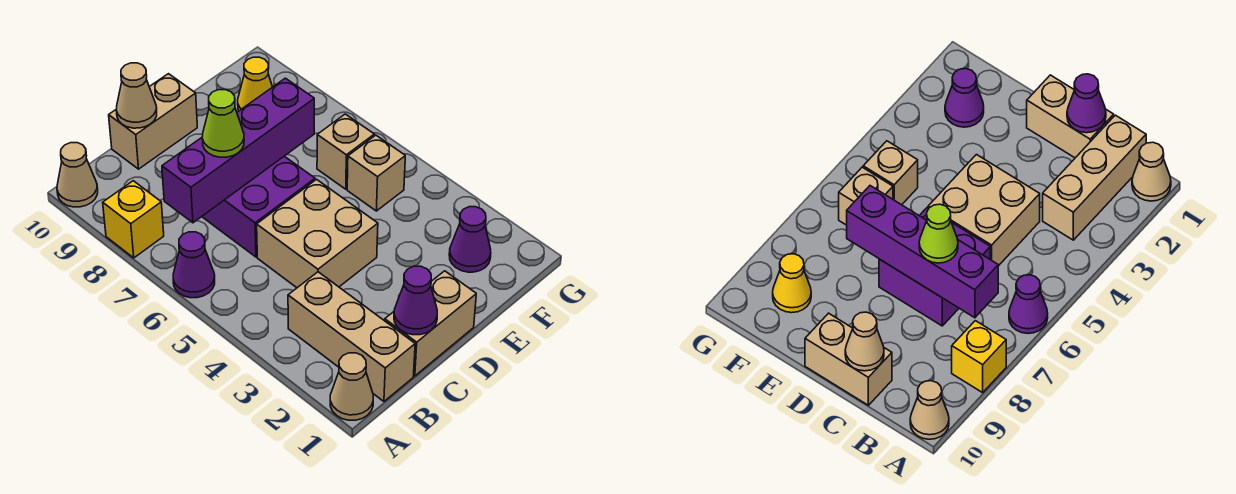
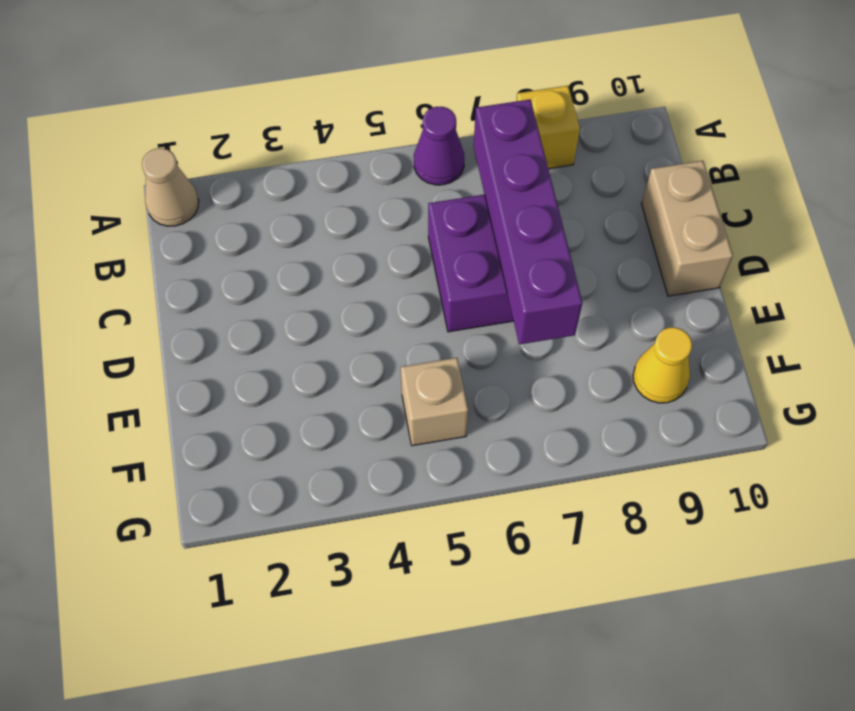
none -> tan 1x1 cone [57,143,98,207]
none -> tan 1x3 brick [288,272,415,401]
none -> tan 1x2 brick [385,271,476,376]

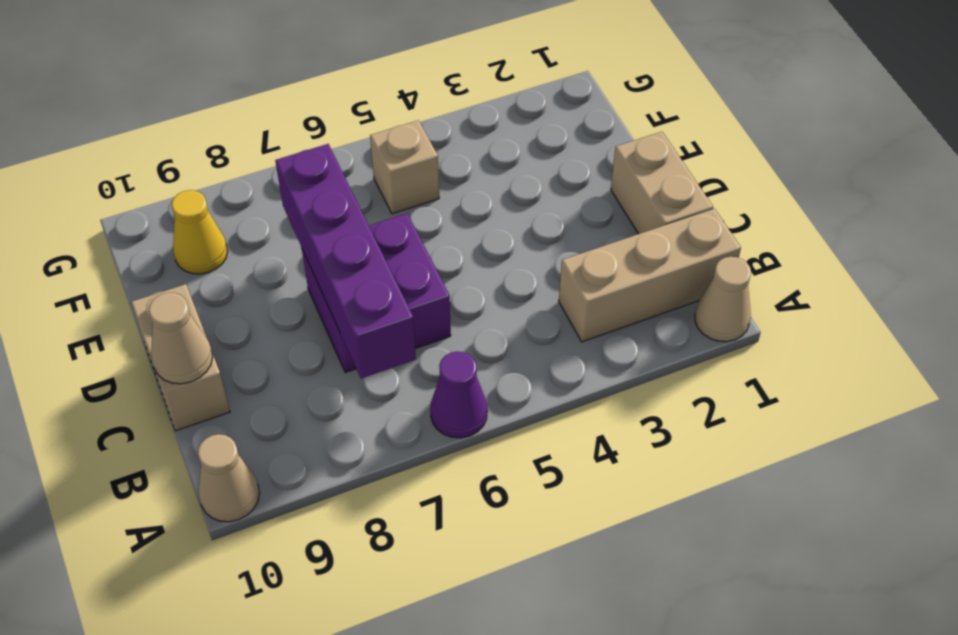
none -> yellow 1x1 brick [103,181,164,258]
none -> tan 2x2 brick [257,179,378,288]
none -> purple 1x1 cone [449,207,491,272]

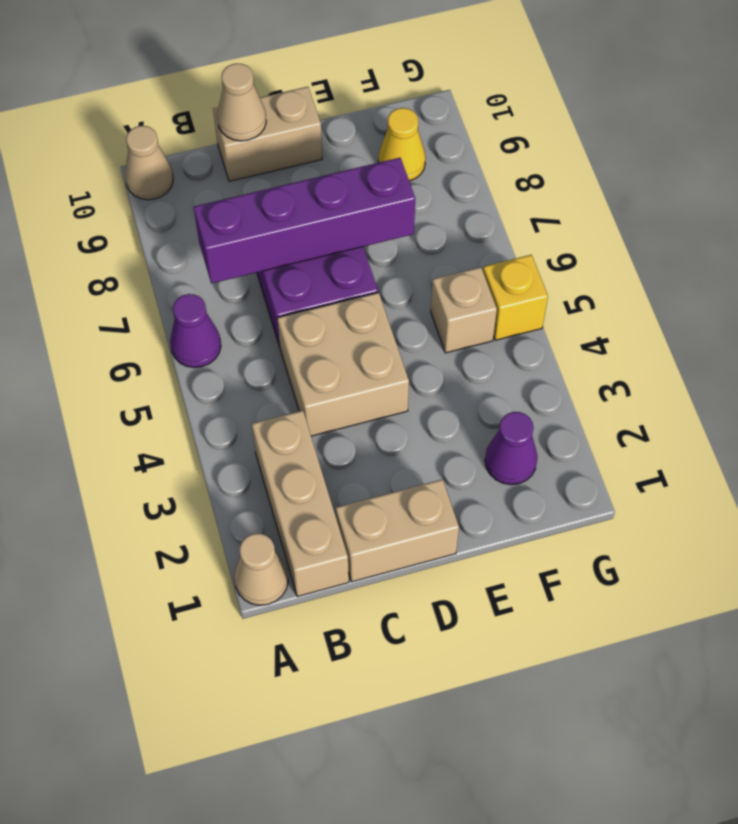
yellow 1x1 brick [483,255,548,340] -> yellow 1x1 brick moved to [103,181,164,258]
none -> tan 1x1 brick [317,114,374,189]
none -> purple 1x1 cone [394,266,437,335]
none -> lime 1x1 cone [202,90,244,157]

